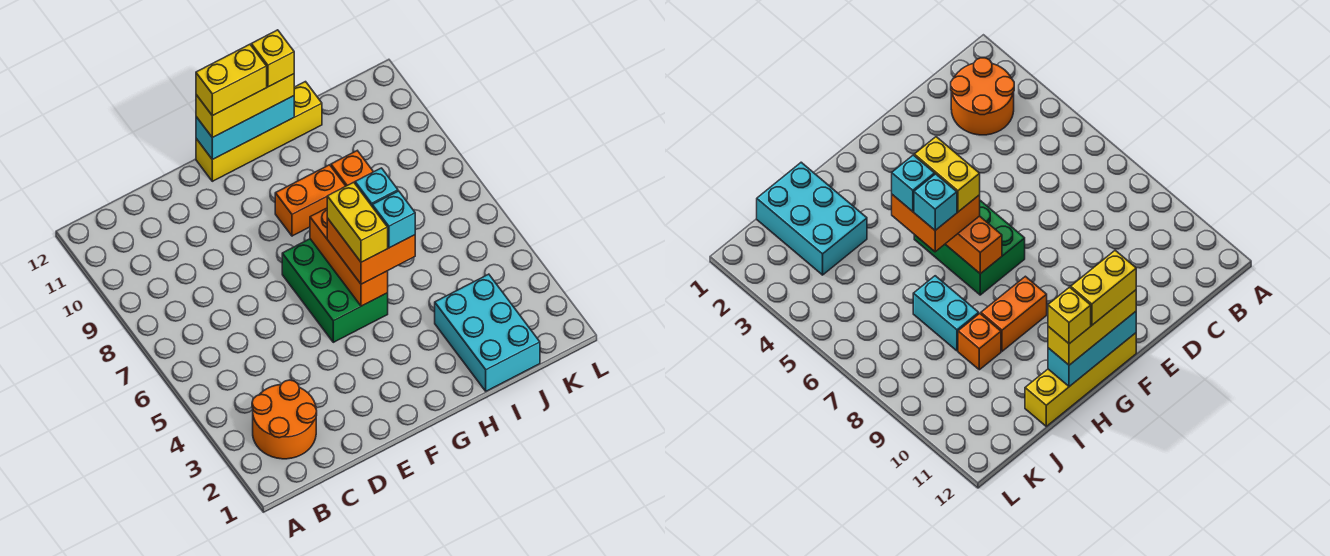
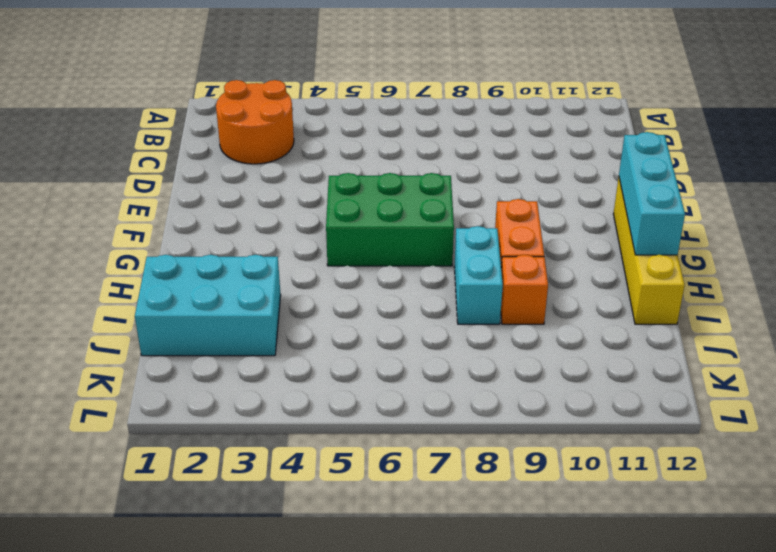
cyan 1x2 brick [454,226,503,324] -> cyan 1x2 brick turned to [913,276,979,351]
none -> orange 1x3 brick [310,208,388,306]
none -> yellow 1x3 brick [196,74,294,138]
none -> orange 2x2 brick [327,218,415,284]

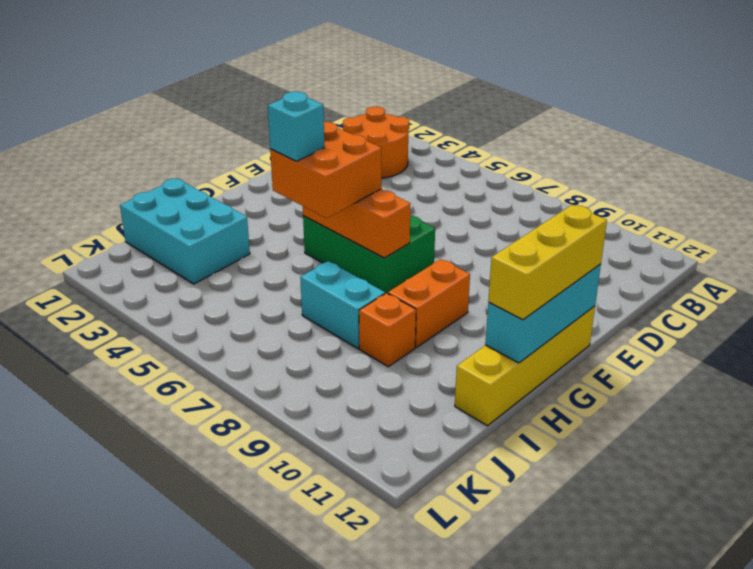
none -> yellow 1x2 brick [196,44,267,116]
none -> yellow 1x2 brick [327,182,388,262]
none -> cyan 1x1 brick [355,168,398,206]

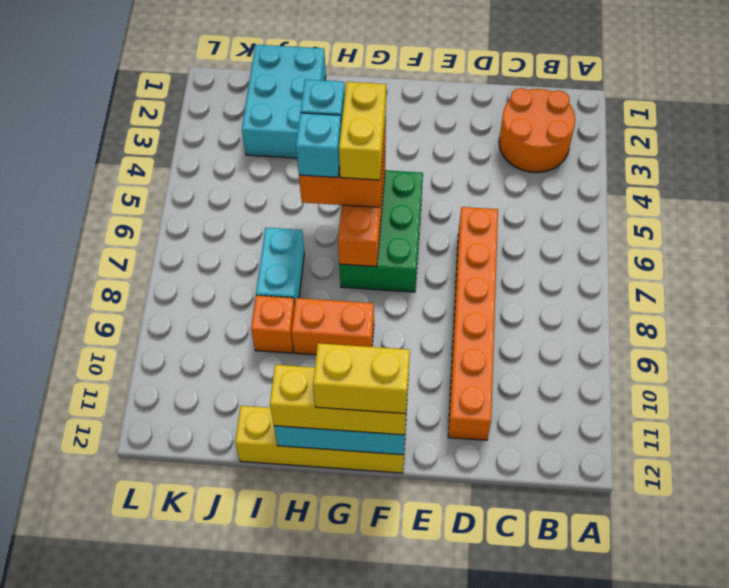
orange 1x6 brick [448,207,498,440] -> none
none -> yellow 1x1 brick [251,30,294,87]

